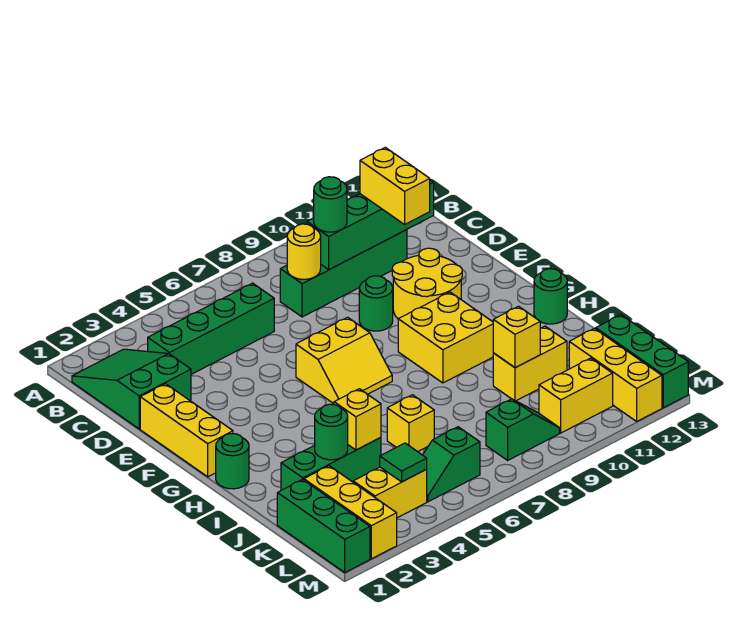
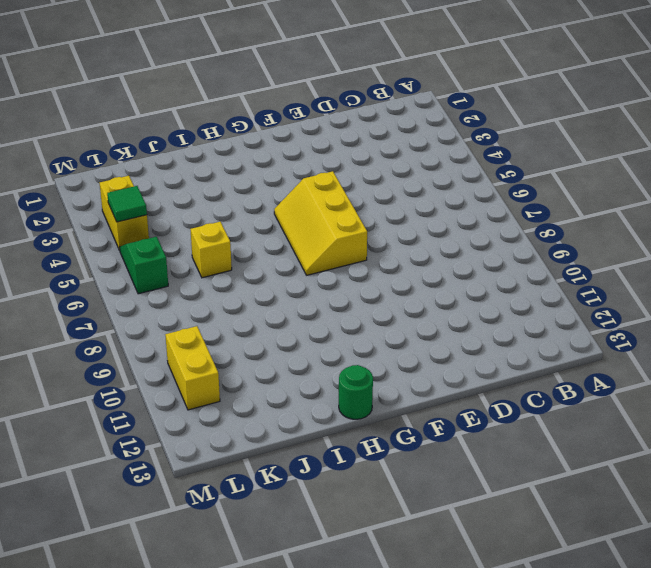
yellow 2x3 slope [274,171,367,275] -> yellow 2x2 slope [296,317,392,404]
none -> green 2x3 slope [72,349,191,429]
none -> green 1x4 brick [148,283,274,374]
none -> green 1x4 brick [280,230,407,317]

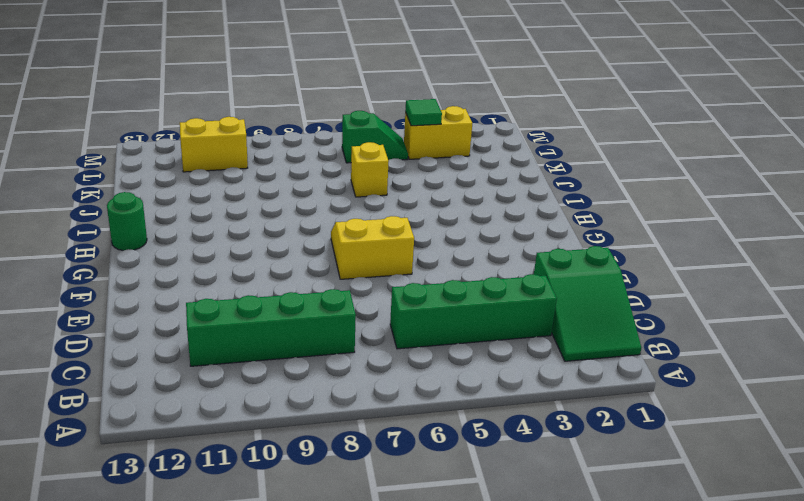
none -> yellow 1x3 brick [140,384,233,477]
none -> green 1x1 round brick [359,276,393,331]
none -> yellow 2x2 round brick [392,248,462,319]

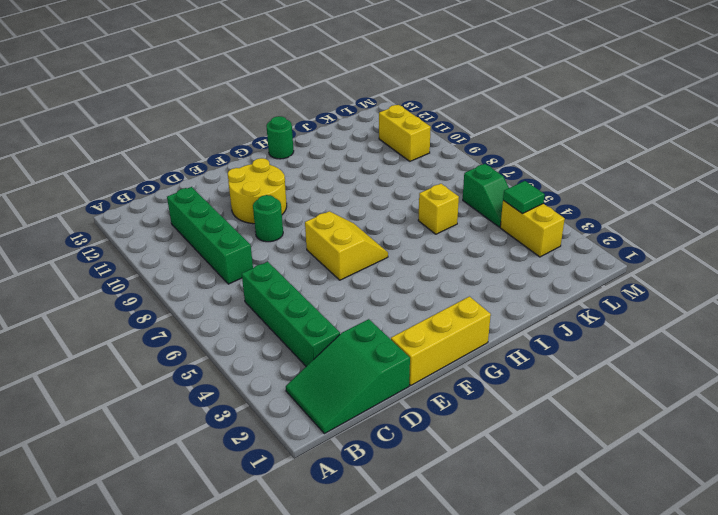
none -> yellow 2x2 brick [398,292,493,383]
none -> green 1x1 round brick [216,434,249,489]
none -> green 1x3 brick [281,438,381,490]

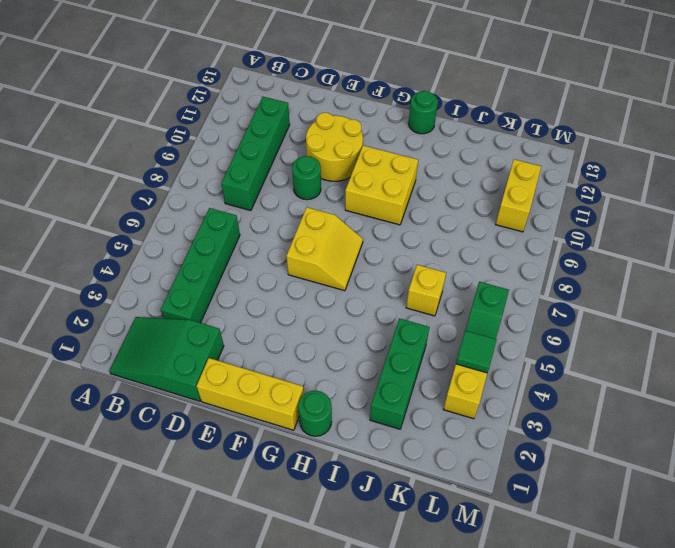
none -> yellow 1x2 brick [493,326,567,401]
none -> green 1x3 brick [277,479,370,572]
none -> yellow 1x3 brick [304,466,397,559]

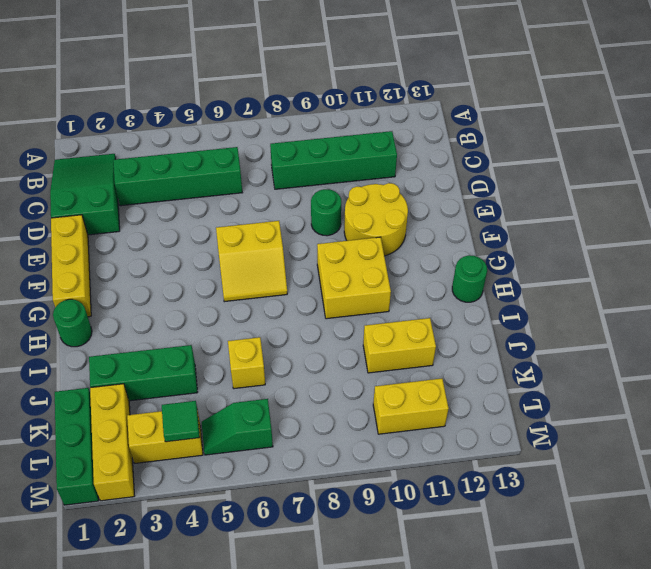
none -> yellow 1x3 brick [569,328,662,421]
none -> green 1x3 brick [596,315,688,408]
none -> green 1x2 slope [486,399,559,460]

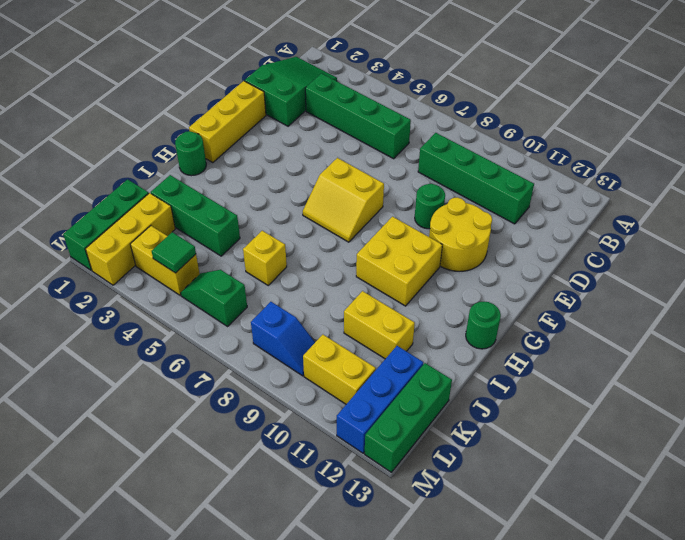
blue 1x3 brick [337,346,423,453] -> yellow 1x3 brick [569,328,662,421]
blue 1x2 slope [251,302,315,376] -> green 1x2 slope [486,399,559,460]
none -> yellow 1x1 round brick [287,224,321,279]
none -> green 1x4 brick [307,180,434,270]
none -> green 1x1 round brick [315,404,348,460]

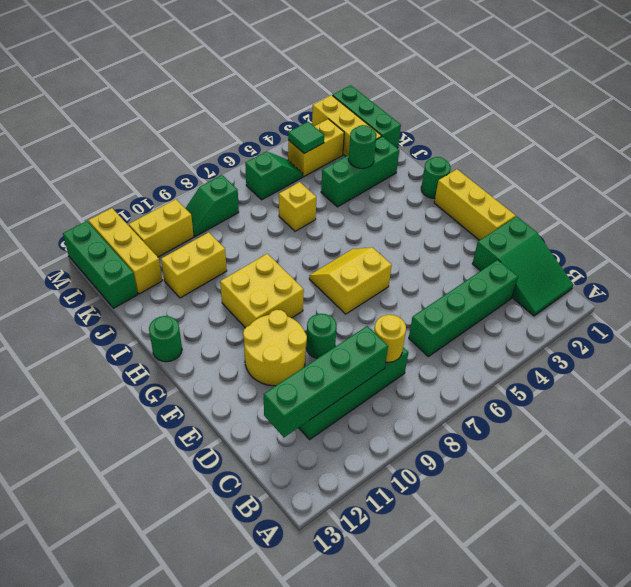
none -> yellow 1x1 brick [334,389,381,450]
none -> yellow 1x1 brick [493,306,540,368]
none -> green 1x1 round brick [314,177,347,232]

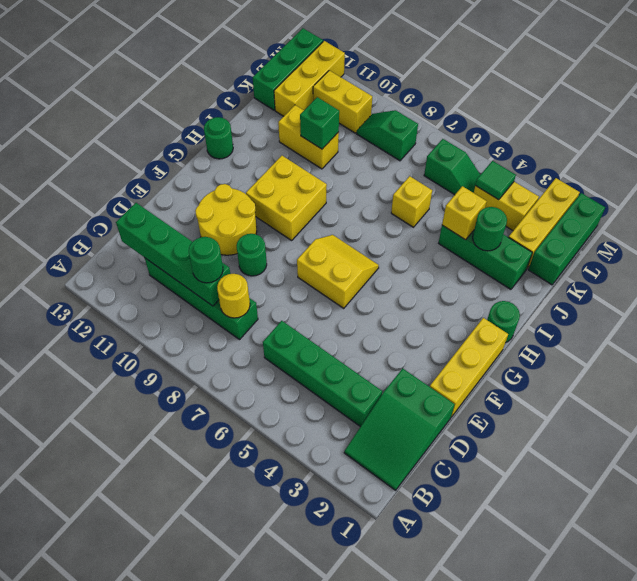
green 1x1 brick [300,97,339,149] -> yellow 1x1 brick [493,306,540,368]
none -> yellow 1x2 brick [360,147,430,224]

